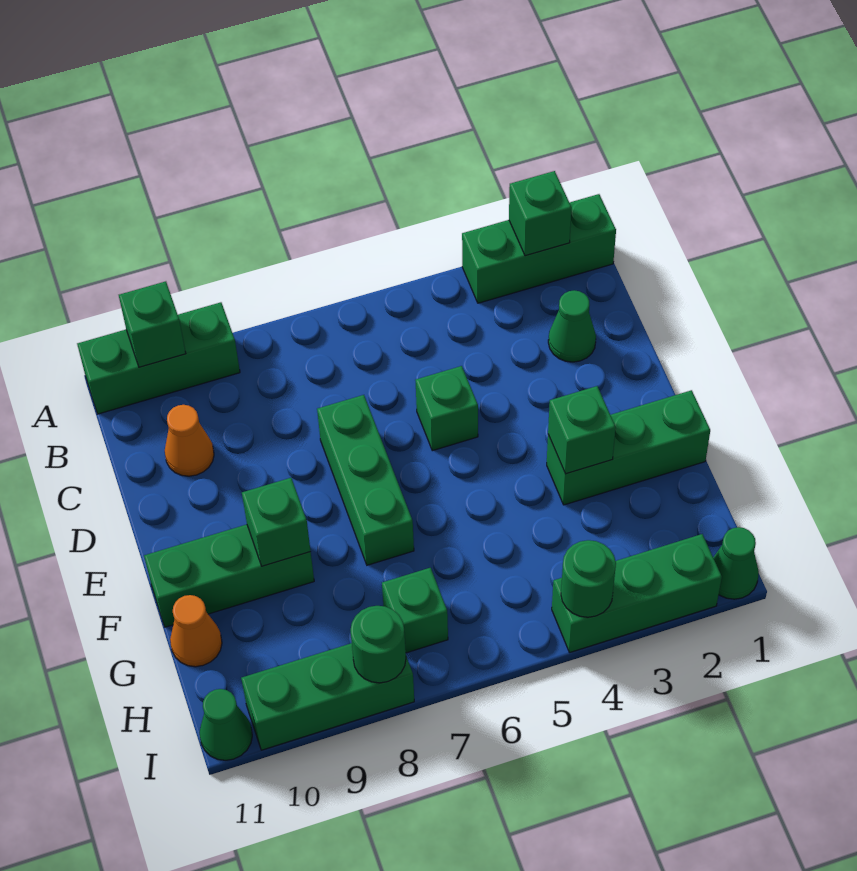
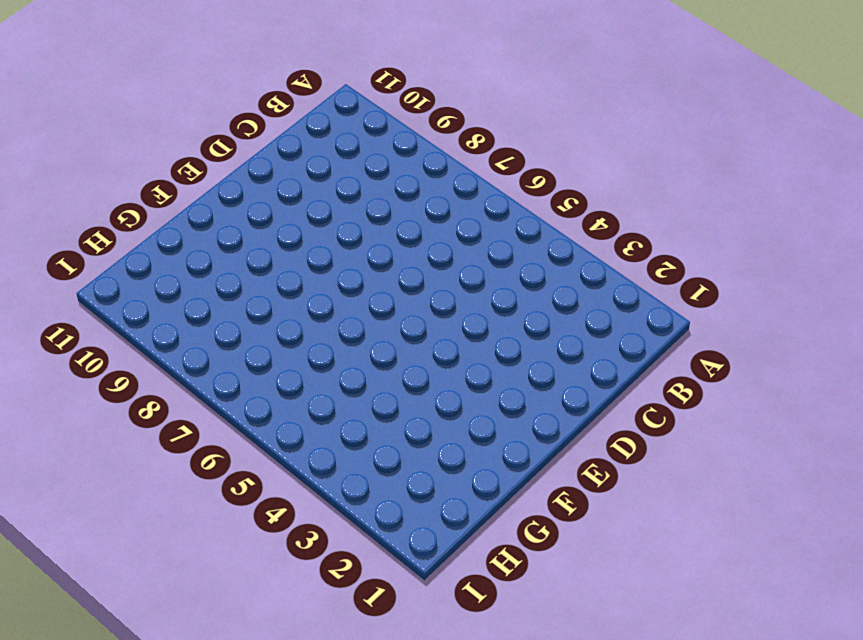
none -> green 1x3 brick [462,194,616,303]
none -> green 1x3 brick [77,302,240,414]
none -> green 1x1 cone [548,290,596,362]

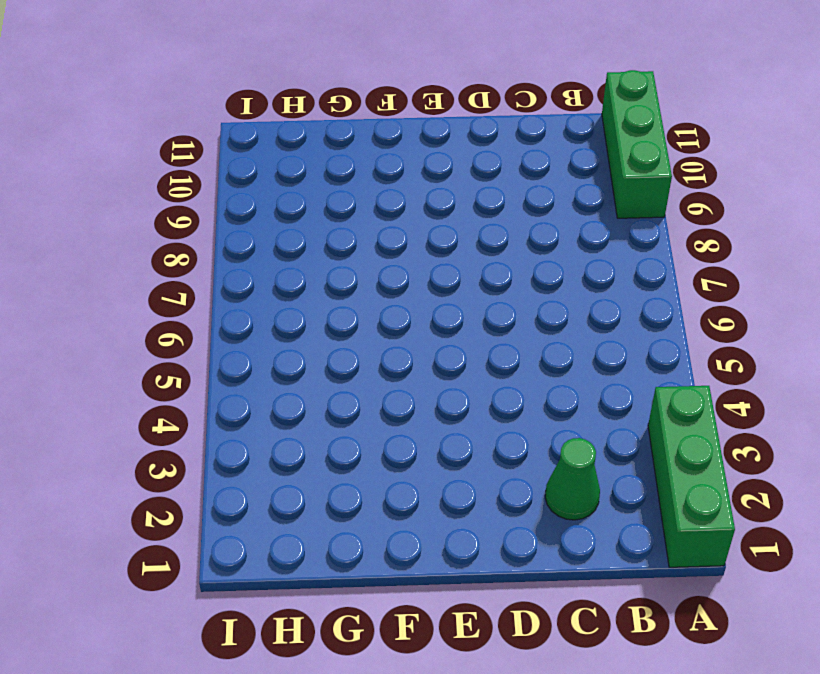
none -> orange 1x1 cone [165,405,214,476]
none -> green 1x1 brick [415,366,478,451]
none -> green 1x3 brick [317,395,414,565]

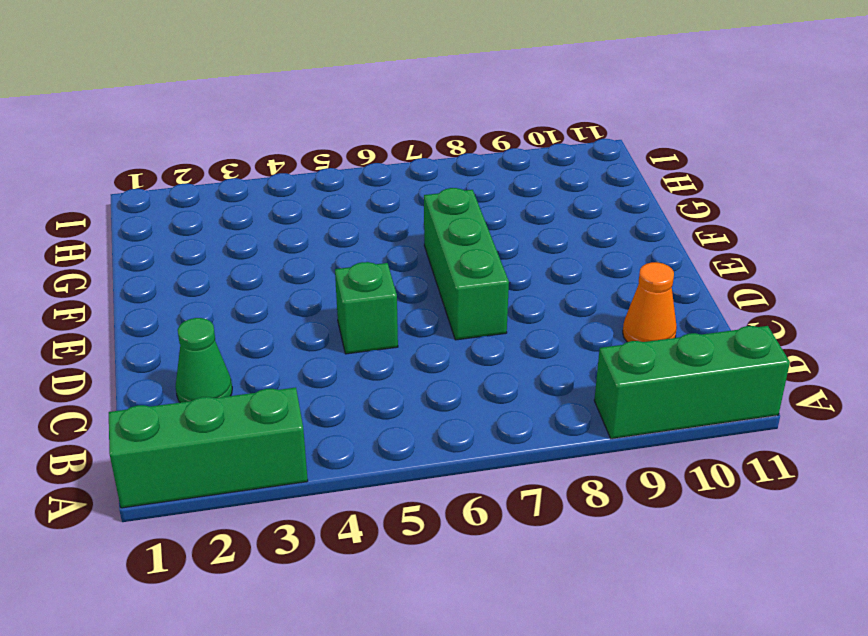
none -> green 1x3 brick [547,390,710,505]
none -> green 1x3 brick [144,524,314,627]
none -> orange 1x1 cone [170,595,222,667]

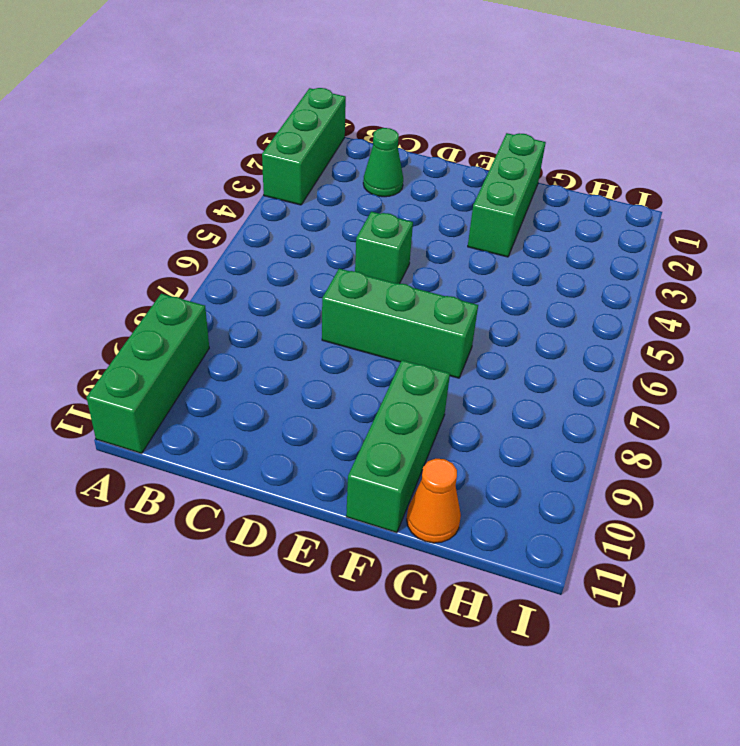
none -> orange 1x1 cone [165,405,214,476]
none -> green 1x1 brick [382,568,448,653]
none -> green 1x1 cone [713,527,759,599]

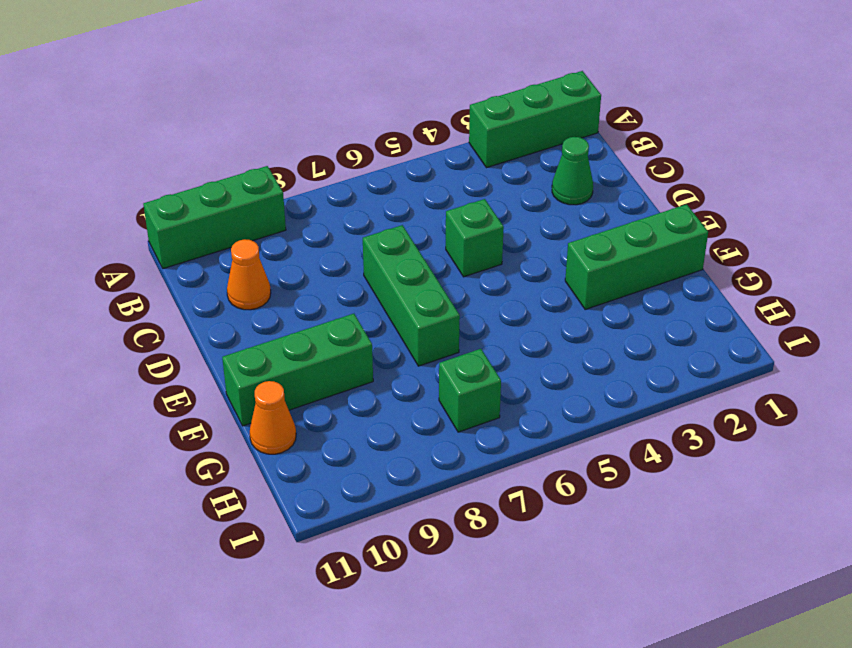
none -> green 1x1 cone [713,527,759,599]
none -> green 1x3 brick [552,534,722,653]
none -> green 1x3 brick [241,643,414,750]

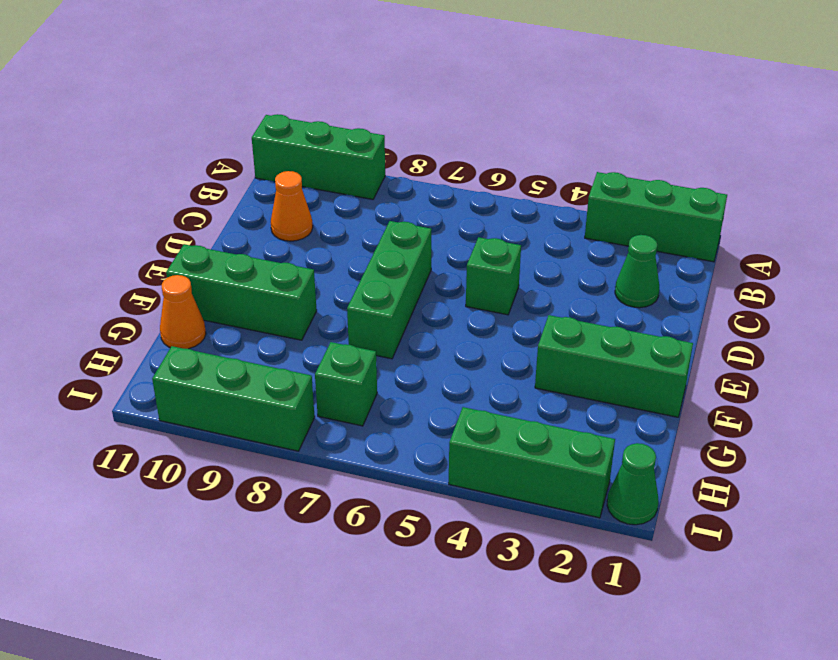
none -> green 1x1 cone [200,689,252,760]
none -> green 1x1 brick [509,171,572,256]
none -> green 1x1 brick [119,281,186,367]

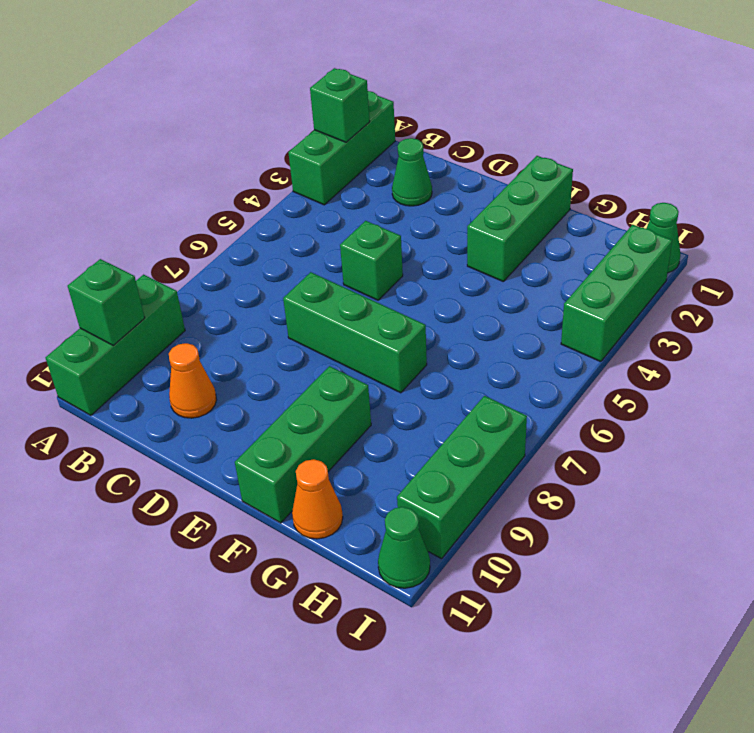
none -> green 1x1 brick [382,568,448,653]
none -> green 1x1 brick [548,386,616,474]
none -> green 1x1 brick [242,478,311,566]

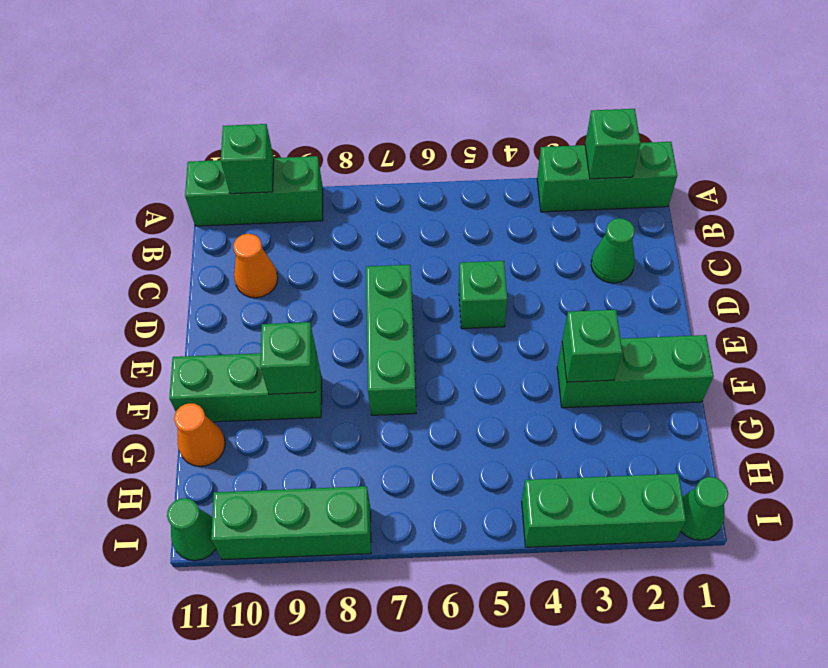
none -> green 1x1 brick [382,568,448,653]
none -> green 1x1 round brick [561,540,616,617]
none -> green 1x1 round brick [350,606,406,683]

